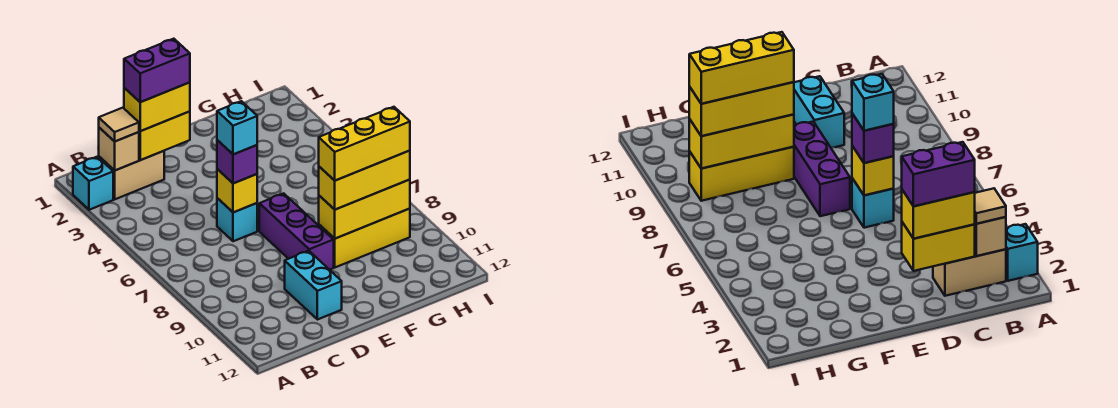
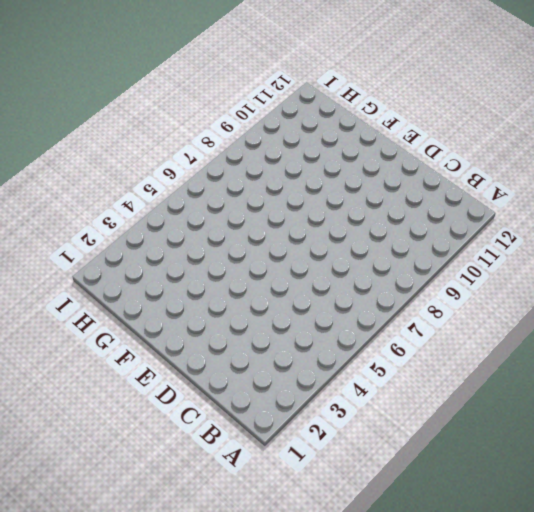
none -> cyan 1x1 brick [73,157,113,210]
none -> tan 1x2 brick [99,151,164,199]
none -> cyan 1x1 brick [217,198,257,241]

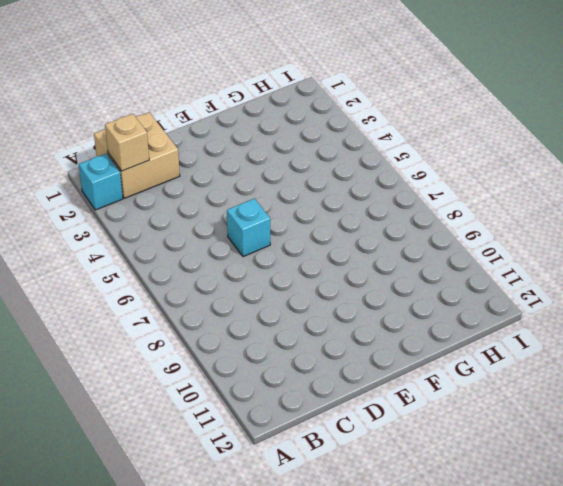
tan 2x2 brick [94,112,180,198] -> tan 1x2 brick [99,151,164,199]
none -> cyan 1x2 brick [285,251,342,320]
none -> purple 1x3 brick [259,193,334,270]
none -> yellow 1x3 brick [319,209,410,267]

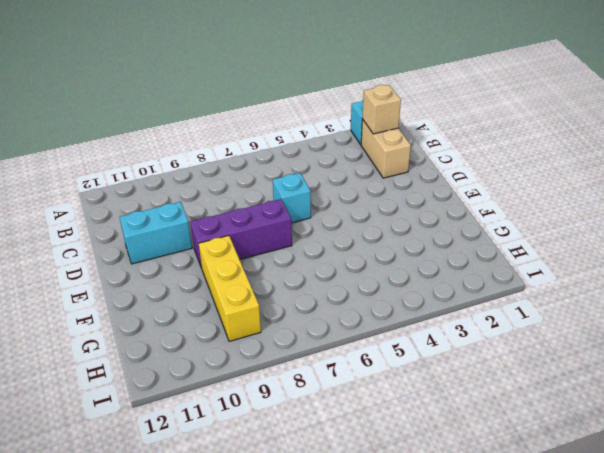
none -> yellow 1x2 brick [139,111,190,160]
none -> yellow 1x1 brick [217,169,257,212]
none -> yellow 1x3 brick [319,180,410,239]

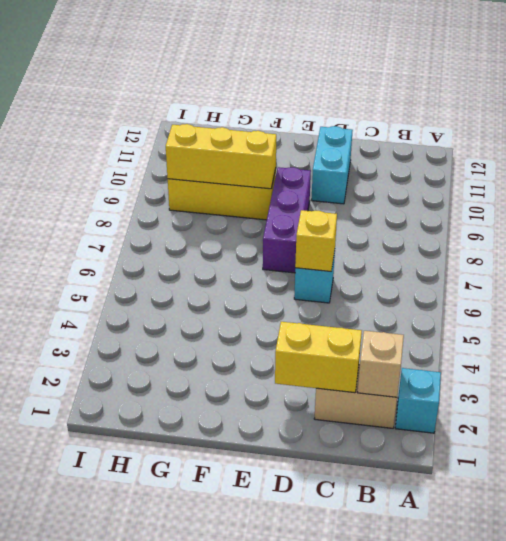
none -> tan 1x1 tile [99,108,139,141]
none -> yellow 1x2 brick [124,82,190,131]
none -> purple 1x1 brick [217,140,257,183]

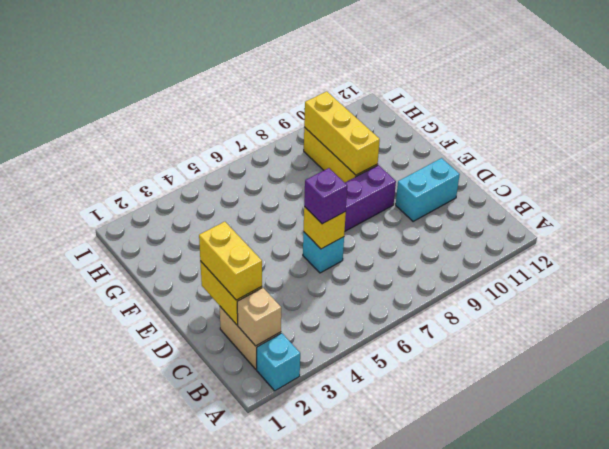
none -> tan 1x1 tile [99,108,139,141]
none -> yellow 1x3 brick [319,151,410,210]
none -> purple 1x2 brick [124,39,190,102]

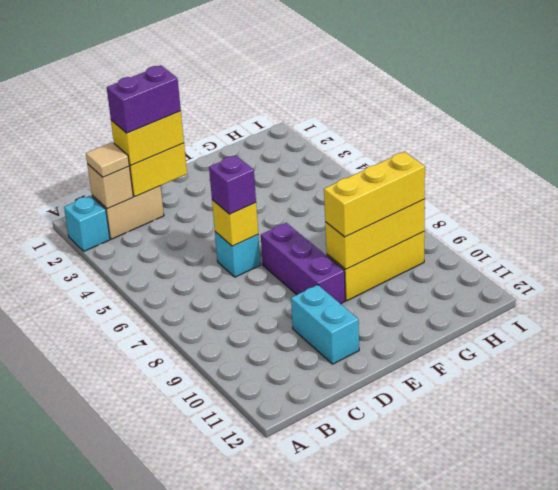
none -> cyan 1x1 brick [217,101,257,154]
none -> yellow 1x3 brick [319,107,410,181]

